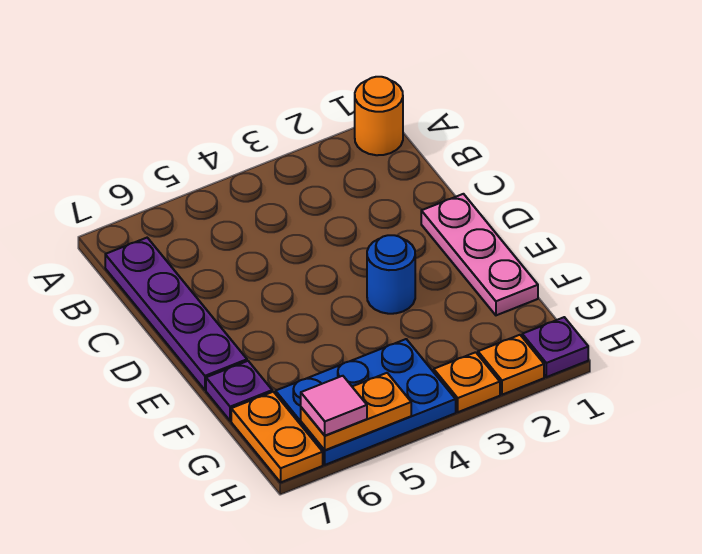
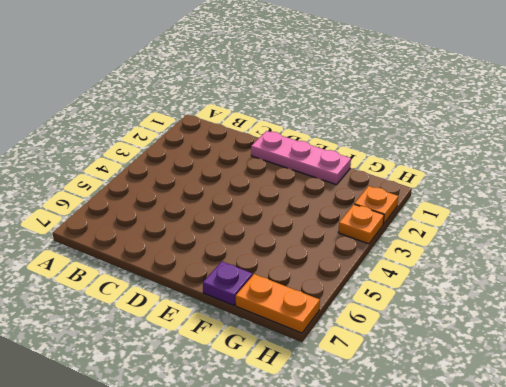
none -> orange 1x1 round brick [355,77,403,155]
none -> purple 1x4 plate [105,238,247,390]
none -> blue 1x1 round brick [367,235,415,314]

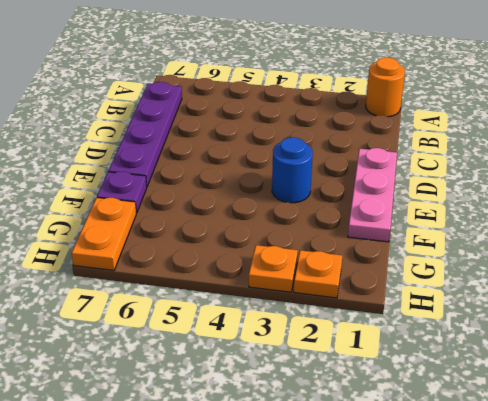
none -> blue 2x3 plate [276,339,456,465]
none -> purple 1x1 plate [522,317,588,377]
none -> orange 1x2 plate [301,373,411,450]

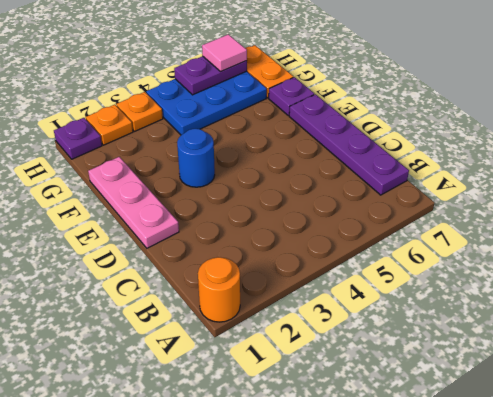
purple 1x2 plate [174,56,247,95] -> orange 1x2 plate [301,373,411,450]

